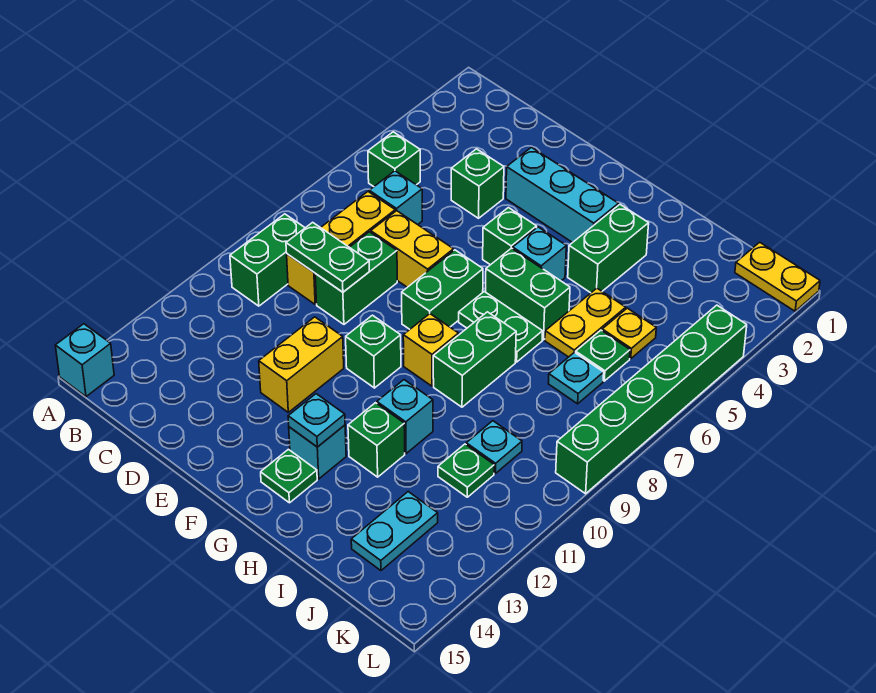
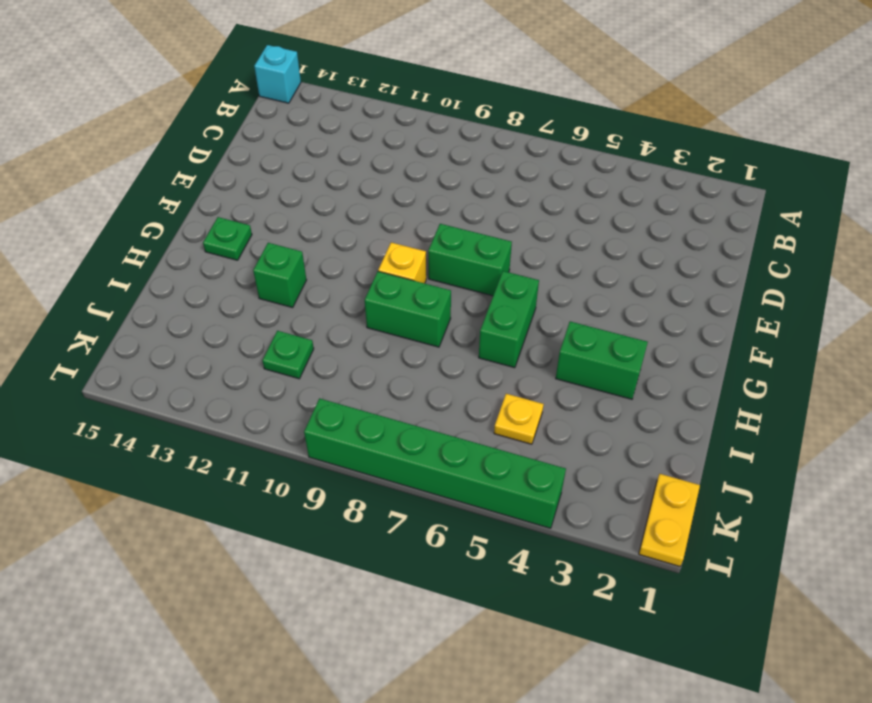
none -> green 1x1 brick [368,132,420,187]
none -> green 1x2 brick [230,214,305,306]
none -> cyan 1x1 brick [369,171,422,225]
none -> yellow 1x3 brick [287,192,395,304]

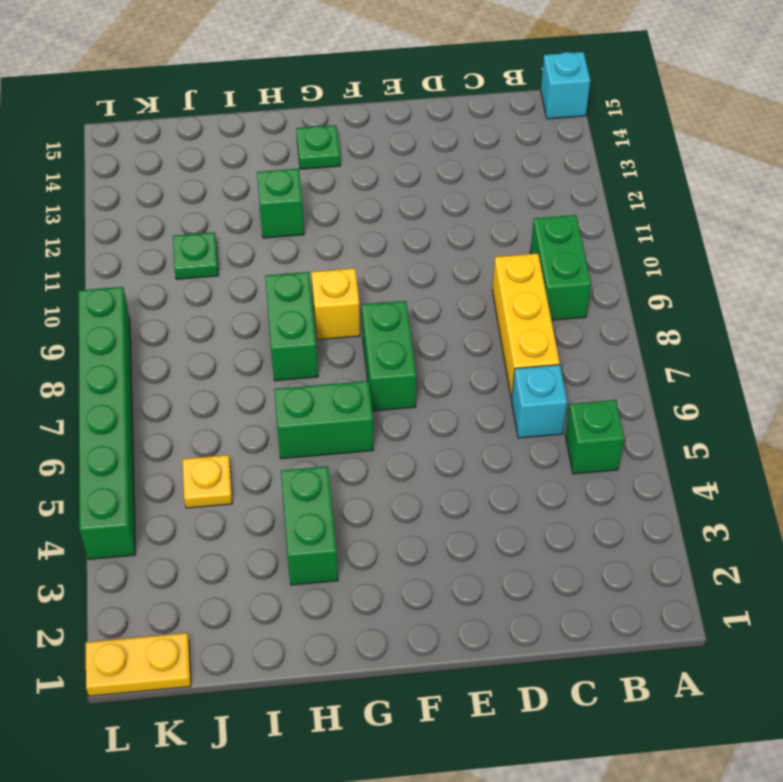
none -> green 1x1 brick [451,149,504,218]
none -> yellow 1x2 brick [371,211,454,287]
none -> green 1x2 brick [315,232,397,324]
none -> cyan 1x3 brick [506,147,618,243]

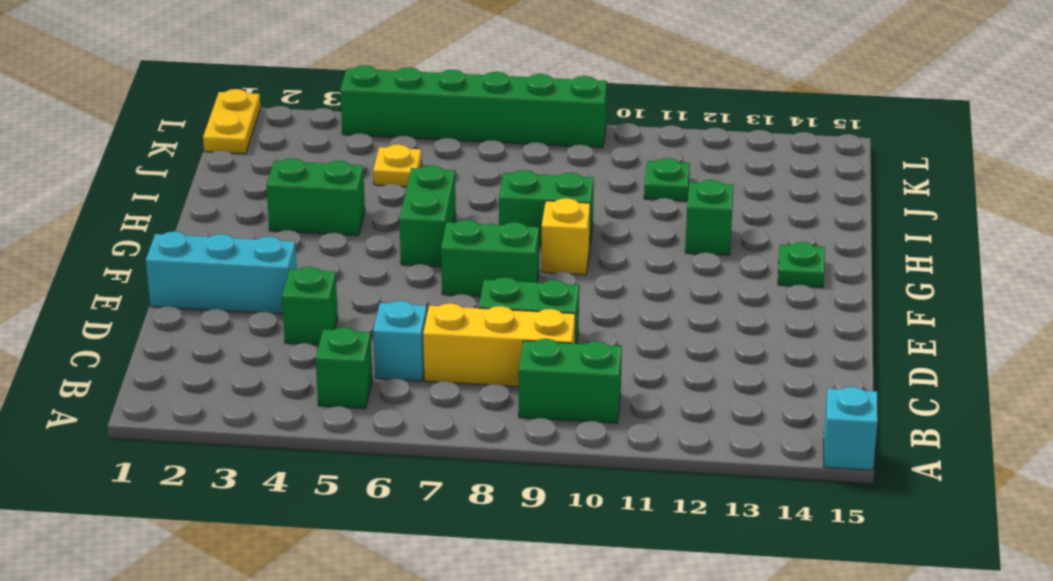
cyan 1x3 brick [146,232,297,314] -> cyan 1x3 brick turned to [506,147,618,243]
none -> yellow 1x2 brick [371,211,454,287]
none -> yellow 1x2 brick [259,317,344,412]
none -> green 1x1 brick [483,208,537,265]
none -> green 1x1 brick [346,315,401,388]

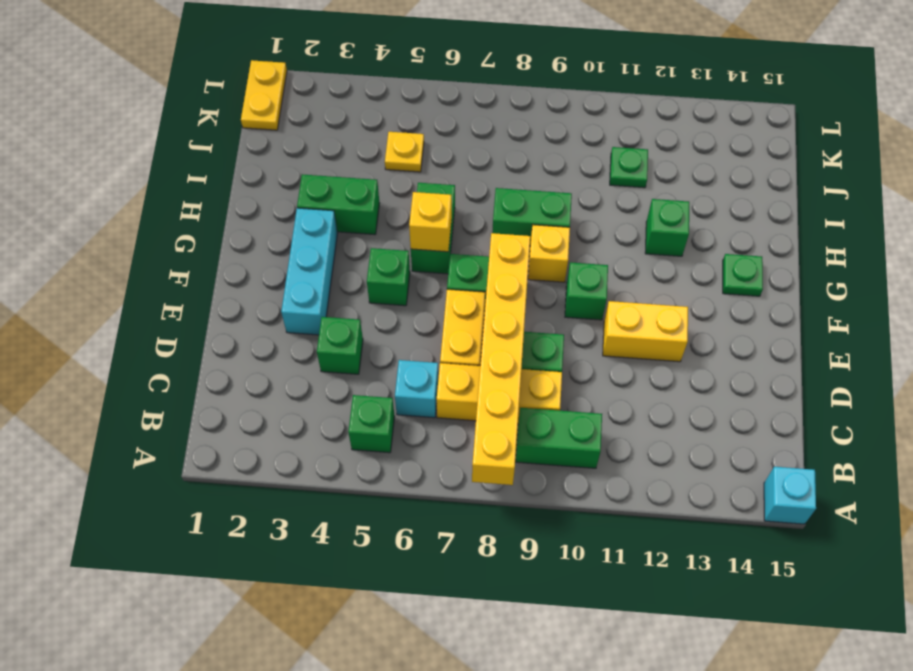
yellow 1x6 brick [472,233,530,485] -> none
yellow 1x1 brick [409,192,452,252] -> none
none -> cyan 1x1 brick [513,227,566,281]
none -> green 1x2 plate [459,292,543,362]
none -> cyan 1x1 brick [289,425,346,479]
none -> cyan 1x1 brick [377,380,433,453]

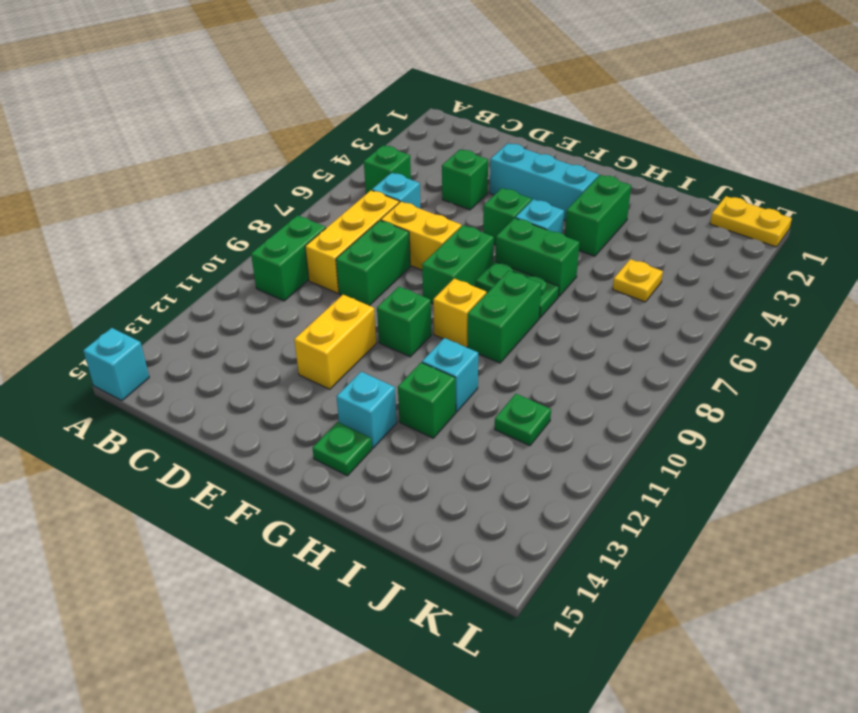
none -> yellow 1x2 plate [545,288,626,357]
none -> green 1x1 plate [576,330,630,381]
none -> cyan 1x1 plate [548,352,604,404]
none -> cyan 1x1 plate [466,421,522,473]

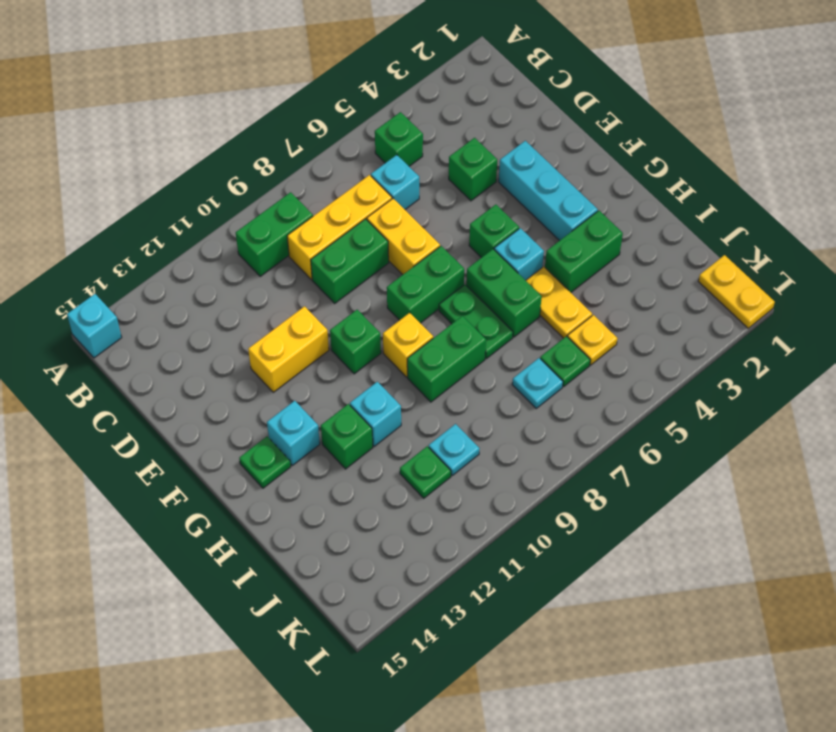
yellow 1x2 plate [526,267,592,338] -> yellow 1x2 plate turned to [545,288,626,357]
none -> cyan 1x2 plate [351,492,438,571]
none -> green 1x6 brick [556,305,747,494]
none -> green 1x2 plate [286,222,369,292]
none -> cyan 1x1 plate [288,394,345,447]

